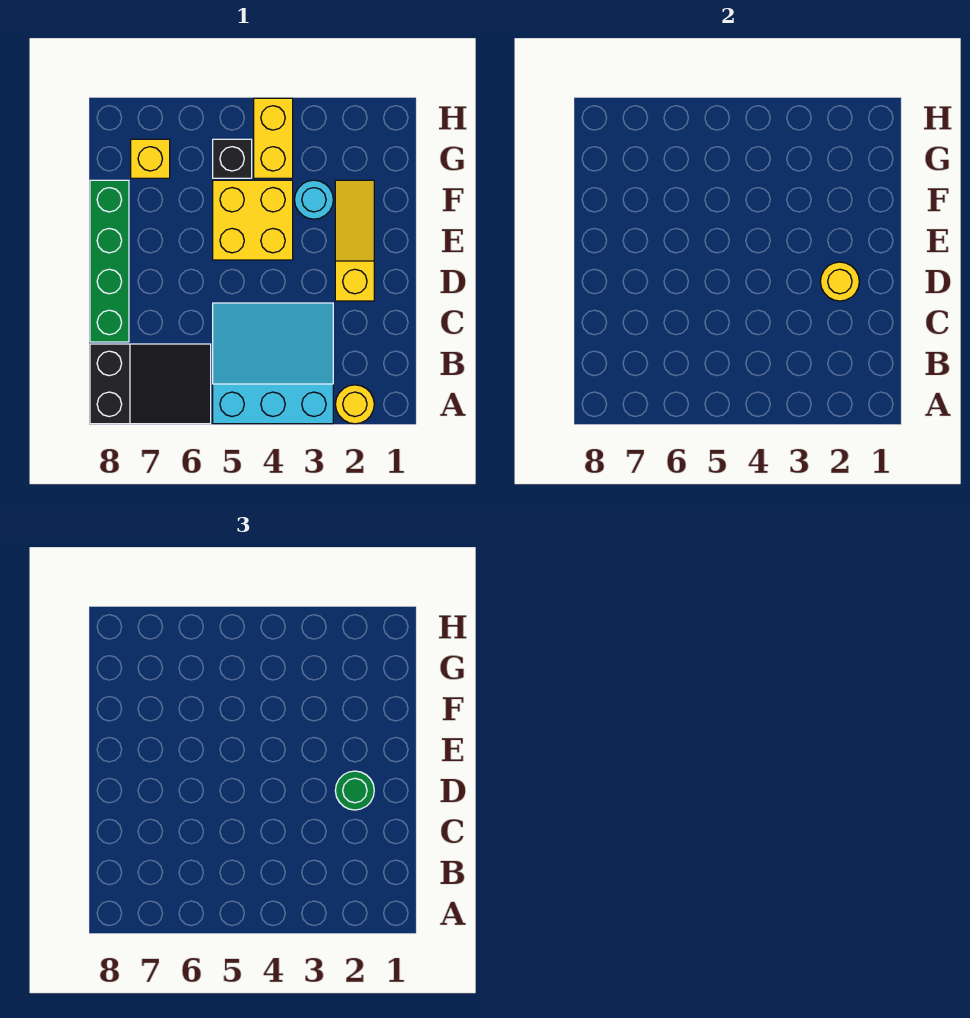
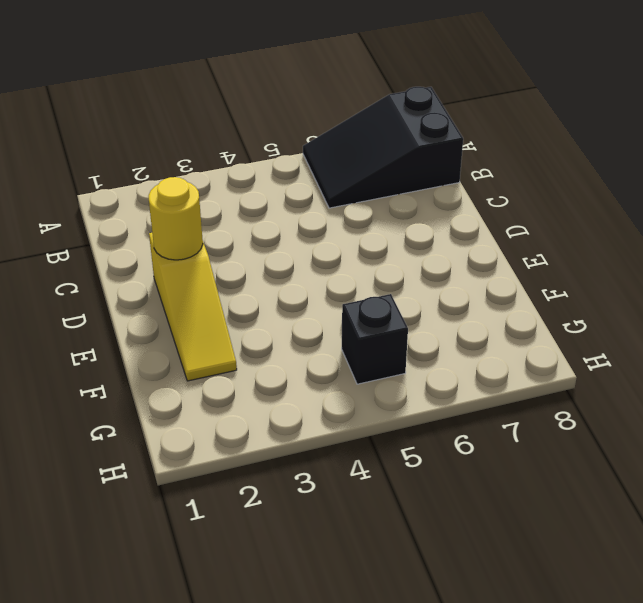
none -> yellow 1x1 round brick [335,385,374,424]
none -> cyan 3x3 slope [213,303,333,424]
none -> green 1x4 brick [90,180,129,342]

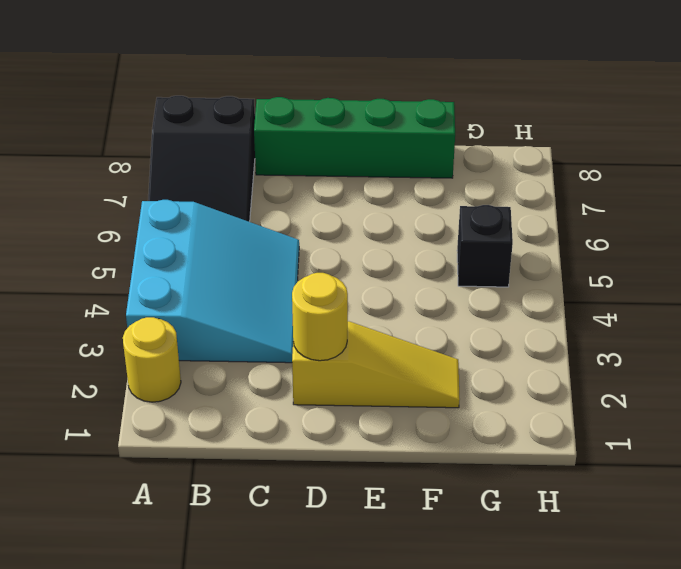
none -> yellow 2x2 brick [213,180,293,260]
none -> cyan 1x1 round brick [295,180,333,219]
none -> yellow 1x2 brick [254,98,293,178]

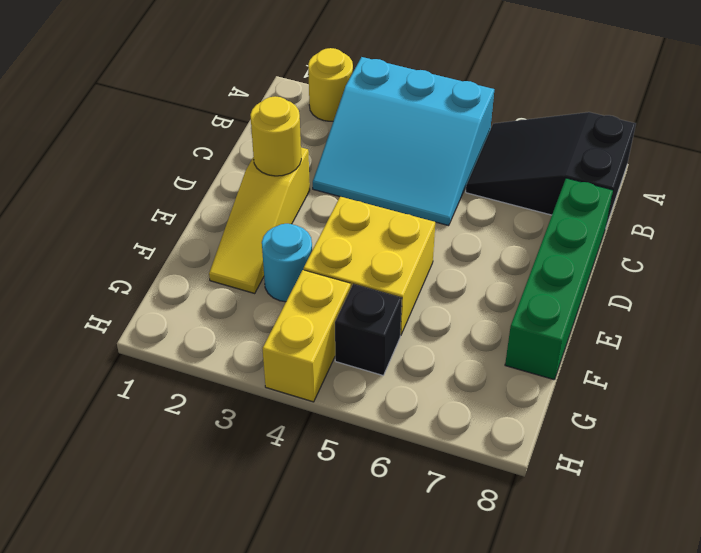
none -> yellow 1x1 brick [131,139,170,178]
none -> green 1x1 round brick [335,771,374,810]

